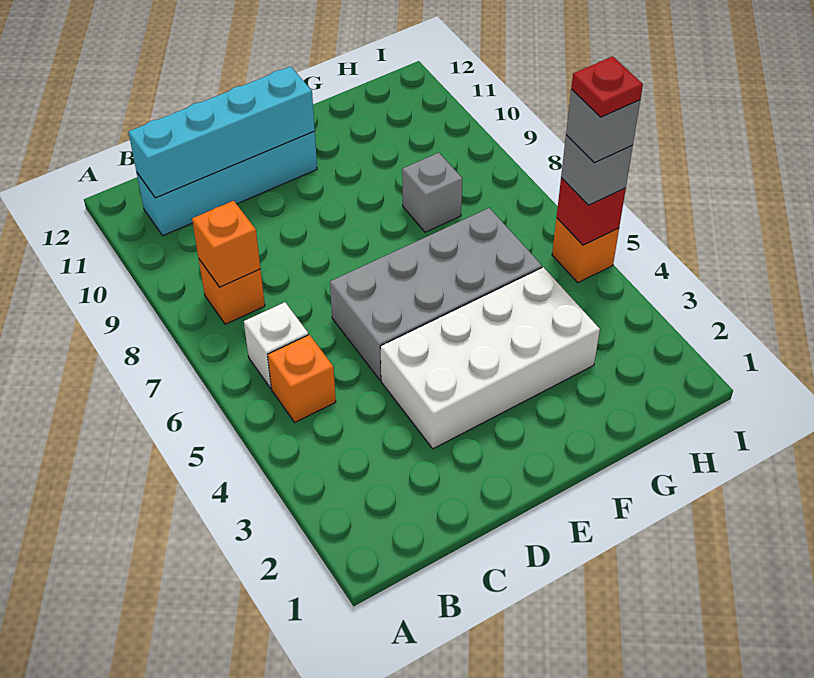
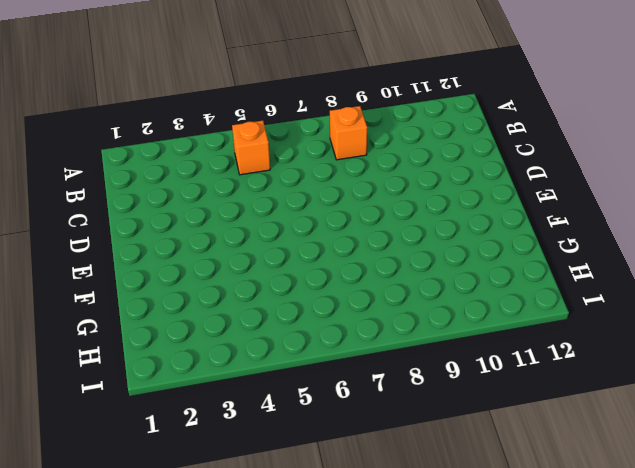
none -> white 1x1 brick [244,302,308,388]
none -> cyan 1x4 brick [137,131,317,236]
none -> white 2x4 brick [380,267,600,449]

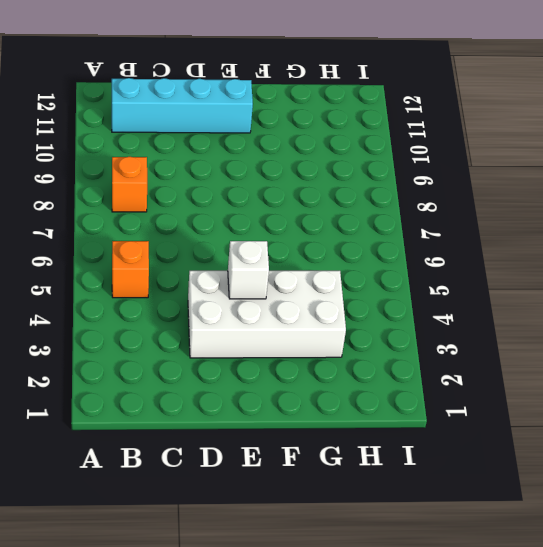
white 1x1 brick [228,241,269,299] -> white 1x1 brick moved to [244,302,308,388]
none -> grey 2x4 brick [330,208,542,380]
none -> grey 1x1 brick [402,153,462,232]
none -> orange 1x1 brick [552,218,619,283]

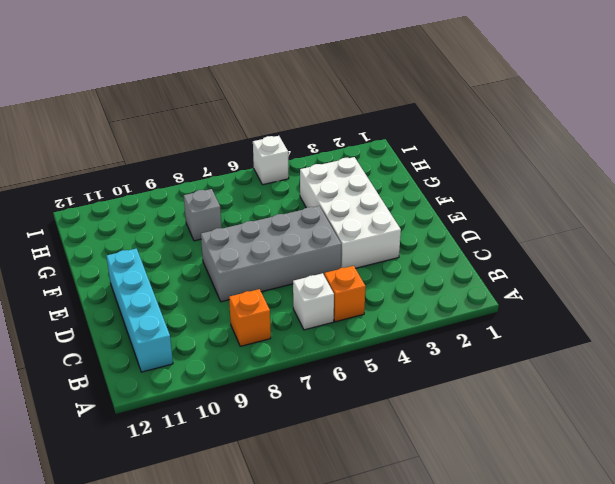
grey 2x4 brick [201,206,341,302] -> grey 2x4 brick turned to [330,208,542,380]
white 1x1 brick [253,136,289,185] -> orange 1x1 brick [552,218,619,283]
none -> orange 1x1 brick [192,201,261,287]
none -> cyan 1x4 brick [128,66,315,198]
none -> red 1x1 brick [557,178,626,245]

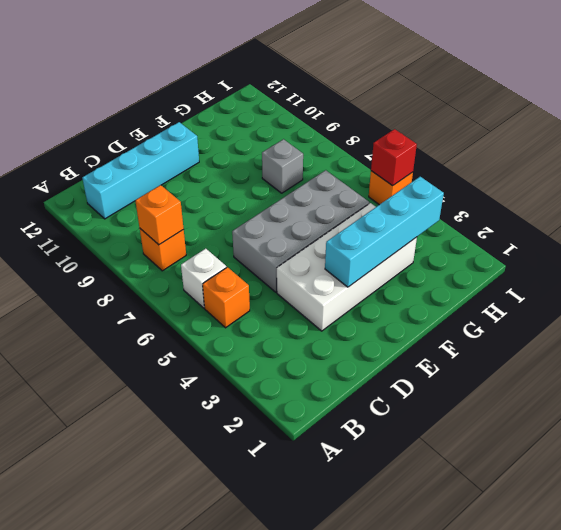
cyan 1x4 brick [325,177,444,287] -> cyan 1x4 brick moved to [128,66,315,198]
none -> grey 1x1 brick [561,135,633,205]
none -> grey 1x1 brick [566,89,640,163]
none -> red 1x1 plate [571,56,643,117]

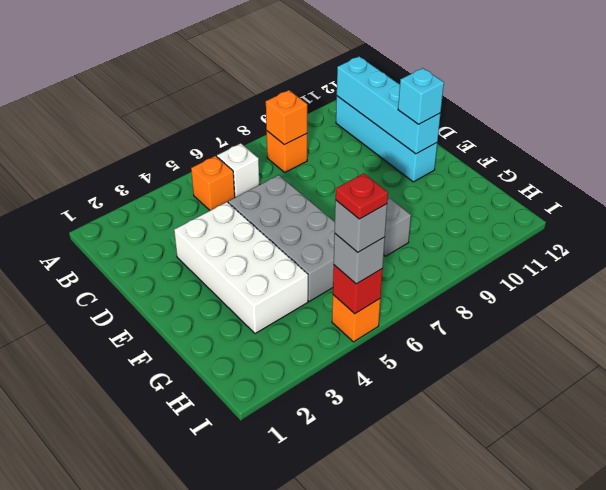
cyan 1x1 brick [398,68,444,124] -> none

